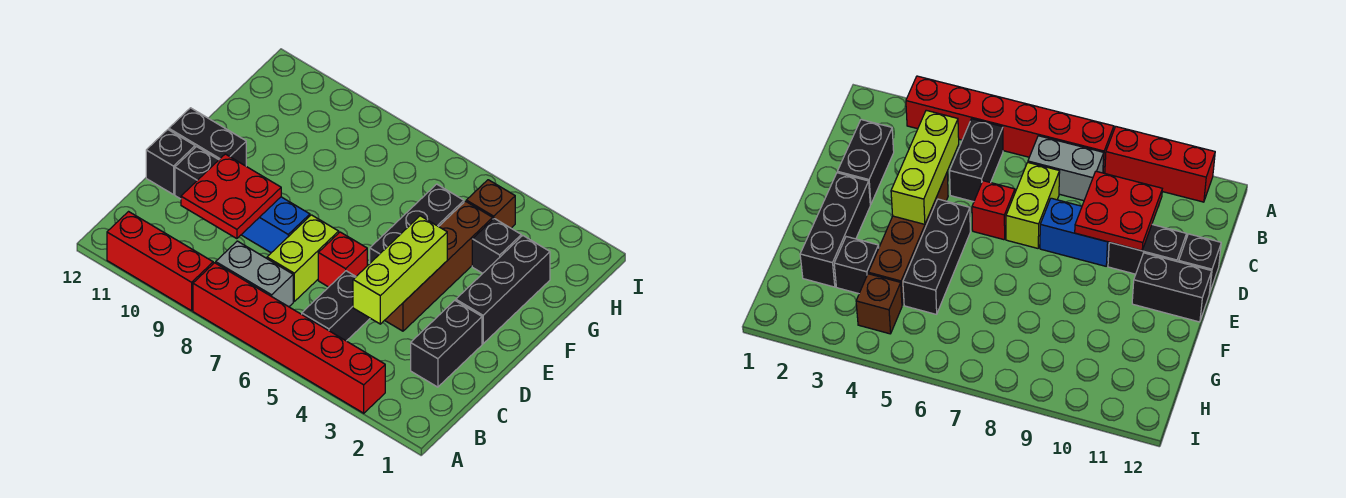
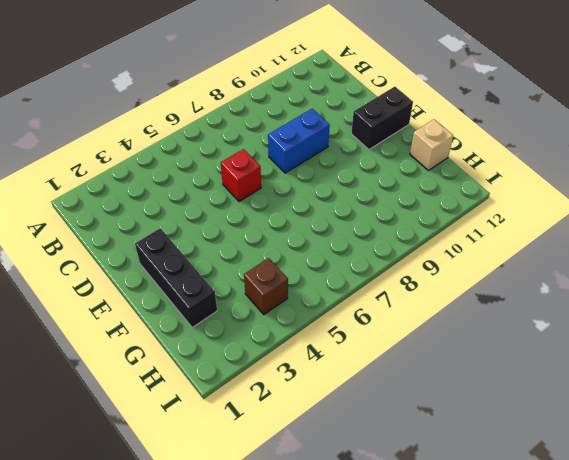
tan 1x1 brick [410,119,453,170] -> none
none -> red 1x6 brick [193,263,385,413]
none -> red 1x3 brick [107,212,213,311]
none -> black 1x2 brick [302,271,370,341]

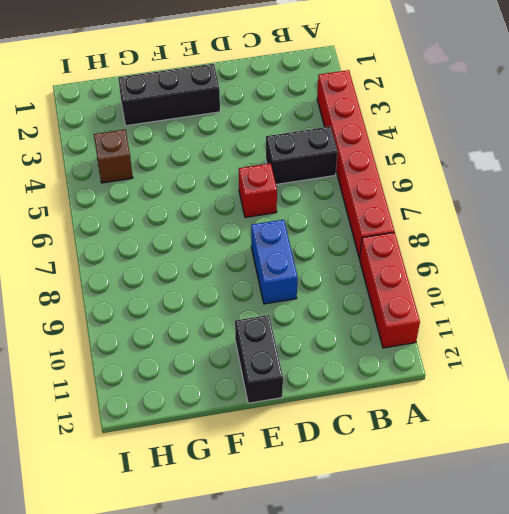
none -> grey 1x2 brick [216,241,293,307]
none -> black 1x2 brick [411,301,482,387]
none -> lime 1x2 brick [267,215,339,301]

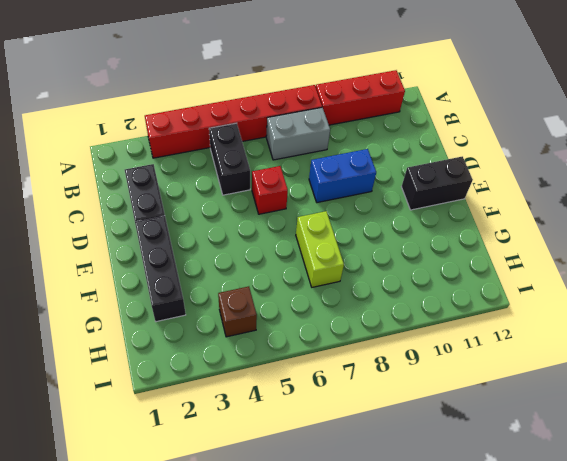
lime 1x2 brick [296,211,344,287] -> lime 1x2 brick moved to [267,215,339,301]
none -> brown 1x4 brick [385,201,493,331]
none -> black 1x2 brick [175,147,218,199]
none -> black 1x1 brick [146,130,195,195]

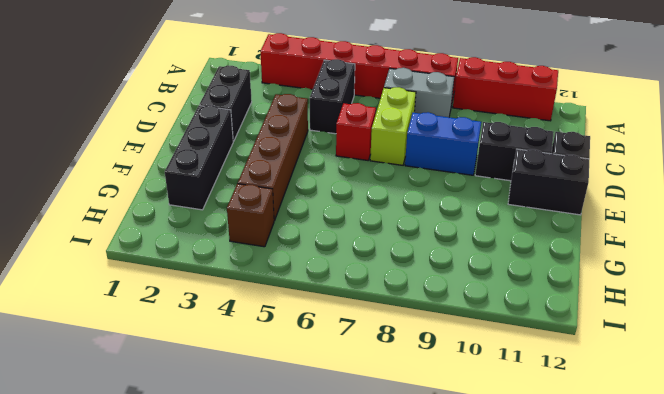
none -> black 1x3 brick [370,184,464,263]
none -> black 1x1 brick [472,218,521,273]
none -> lime 1x3 brick [353,216,447,324]

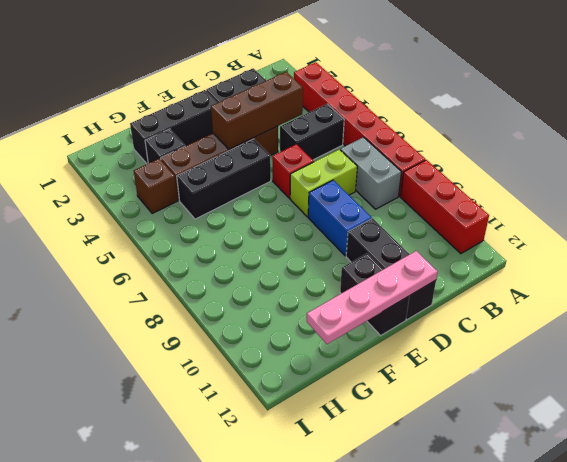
brown 1x3 brick [211,72,303,149] -> lime 1x3 brick [353,216,447,324]
pink 1x4 plate [307,251,438,344] -> none
none -> red 2x2 plate [181,154,281,239]

